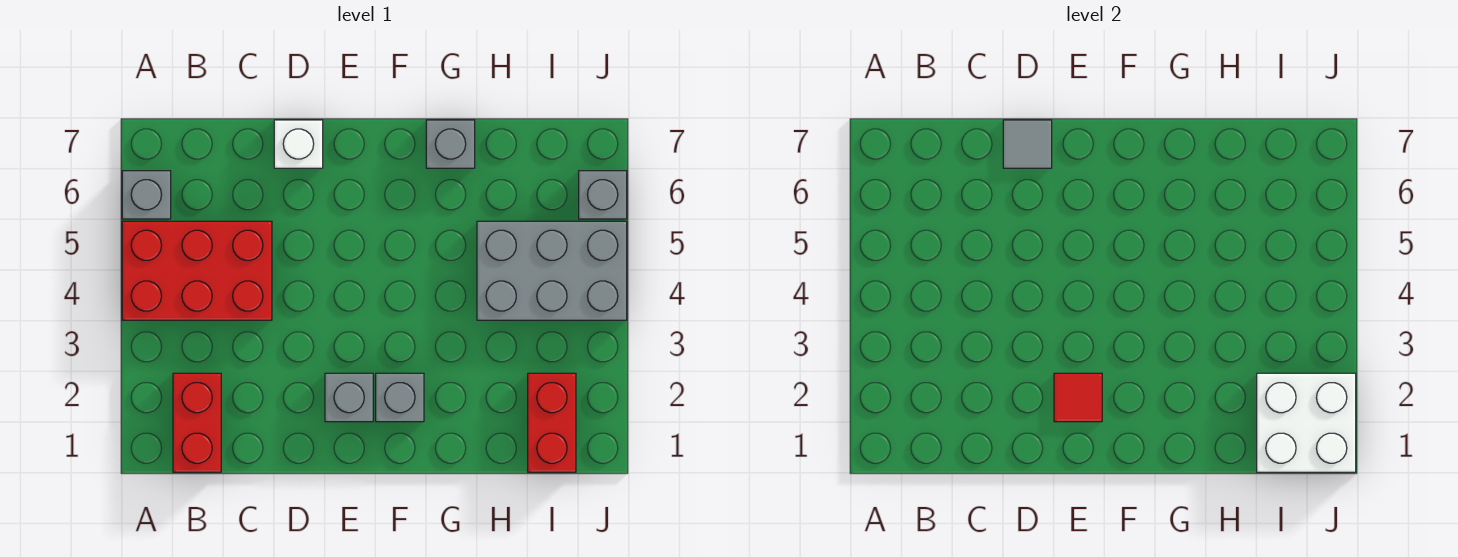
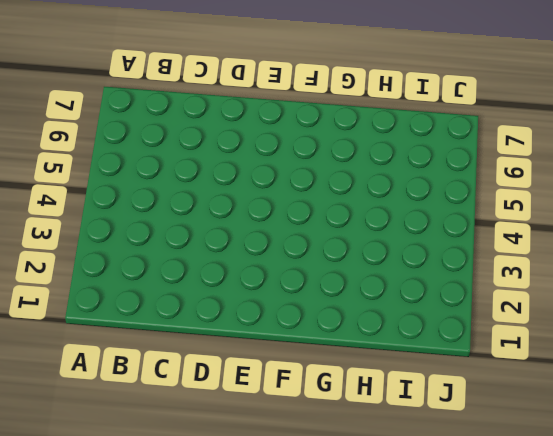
none -> red 2x3 brick [122,221,272,320]
none -> grey 1x1 brick [122,171,171,219]
none -> red 1x2 brick [173,373,221,472]

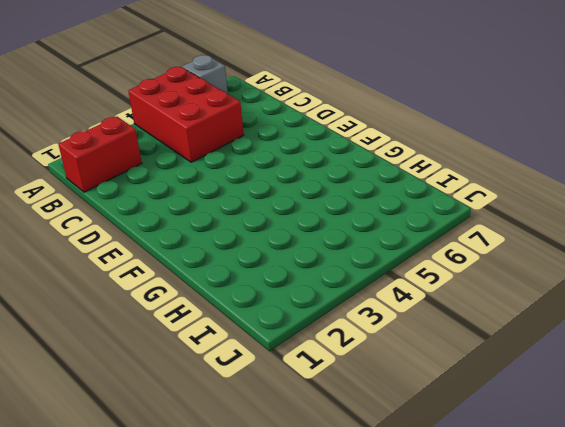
none -> white 1x1 brick [274,120,323,168]
none -> grey 1x1 brick [325,373,373,422]
none -> grey 1x1 brick [376,373,424,422]

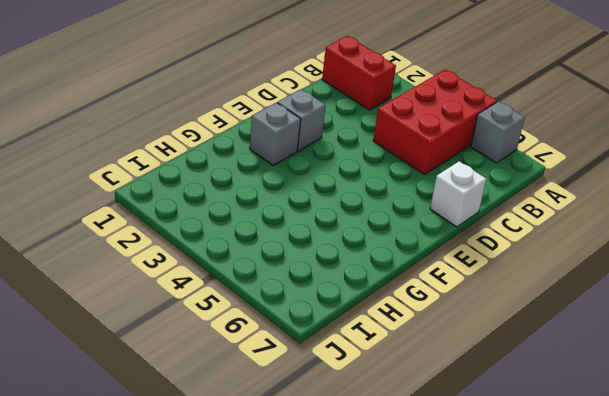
none -> grey 1x1 brick [426,120,475,168]
none -> grey 2x3 brick [477,221,627,320]
none -> red 1x2 brick [528,373,576,472]

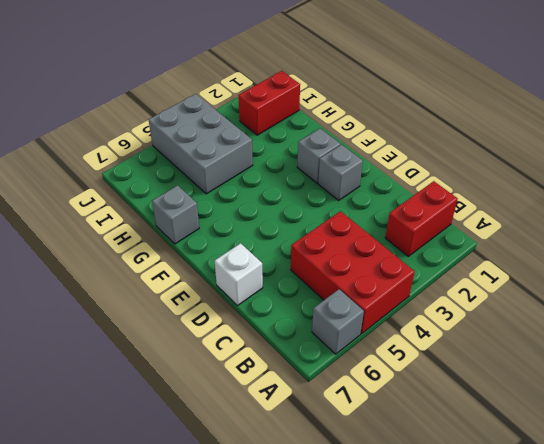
none -> grey 1x1 brick [579,171,627,219]
none -> grey 1x1 tile [1003,120,1052,168]
none -> red 1x1 tile [1054,373,1102,422]

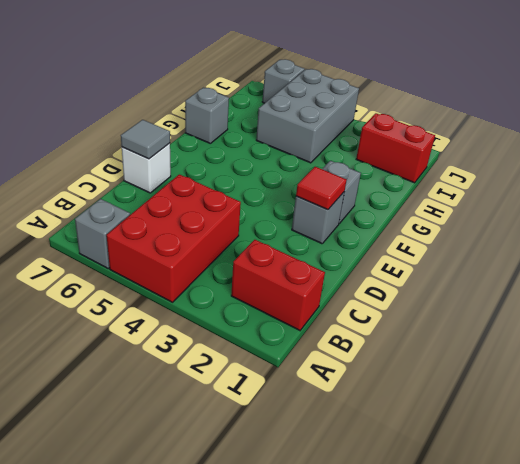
none -> white 2x2 brick [1257,373,1356,472]

